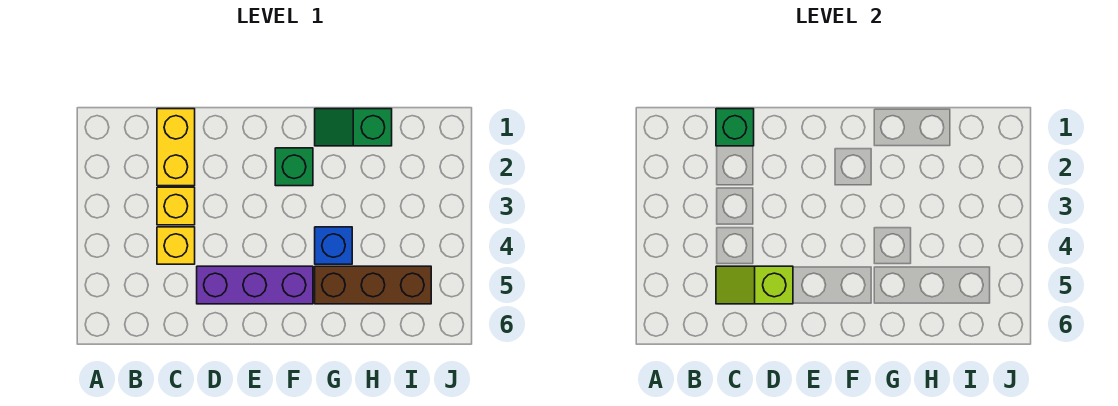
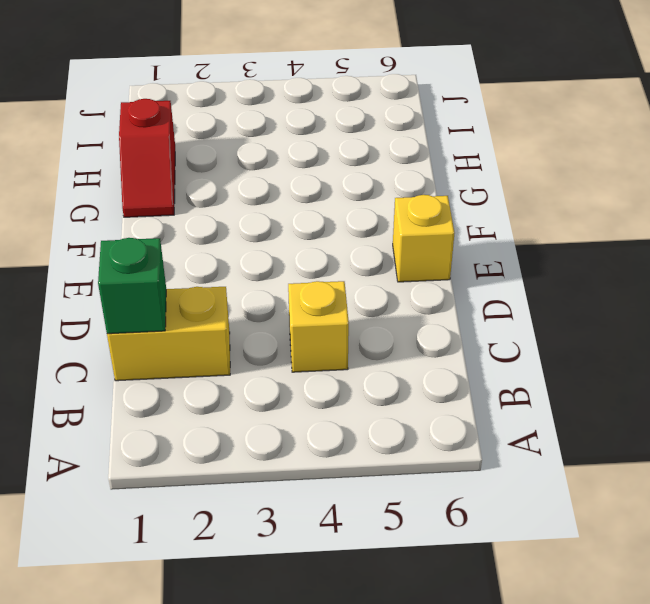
yellow 1x1 brick [393,195,455,282] -> yellow 1x1 brick moved to [157,187,195,225]
red 1x2 slope [119,99,175,217] -> green 1x2 slope [315,109,392,146]
none -> purple 1x3 brick [197,266,313,304]
none -> green 1x1 brick [275,148,313,186]

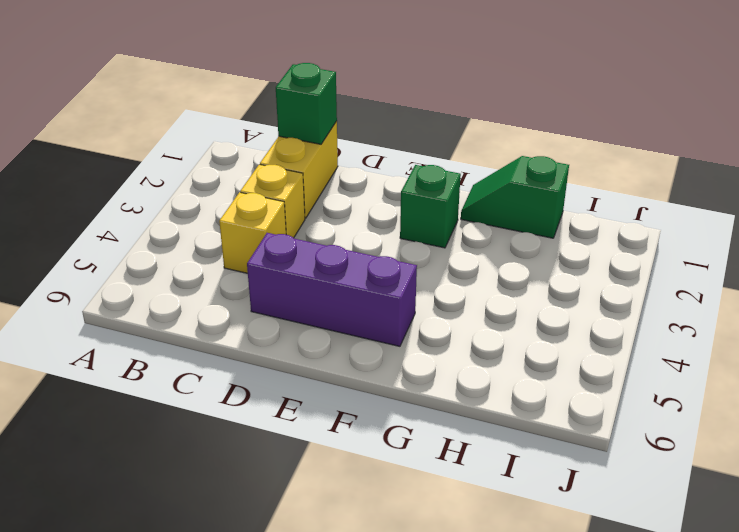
none -> blue 1x1 brick [315,227,352,264]
none -> brown 1x3 brick [315,266,431,304]

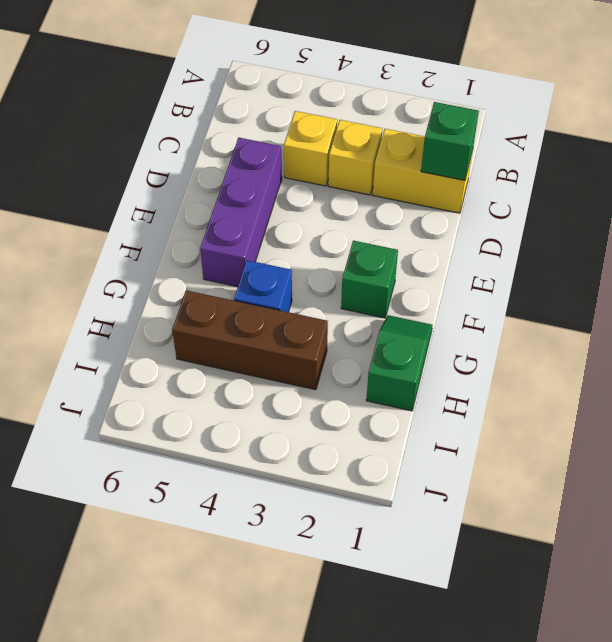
brown 1x3 brick [172,290,328,390] -> brown 1x3 brick turned to [315,266,431,304]
none -> lime 1x2 slope [716,266,793,304]

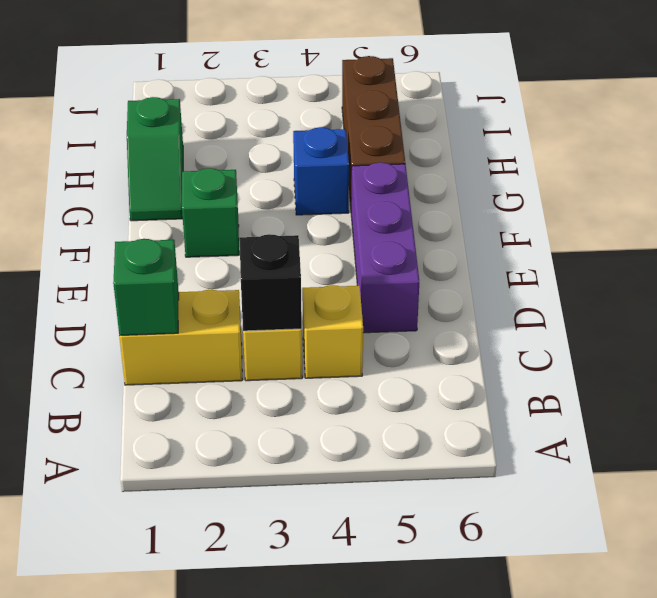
black 1x1 brick [240,234,302,331] -> none
none -> lime 1x2 slope [716,266,793,304]

